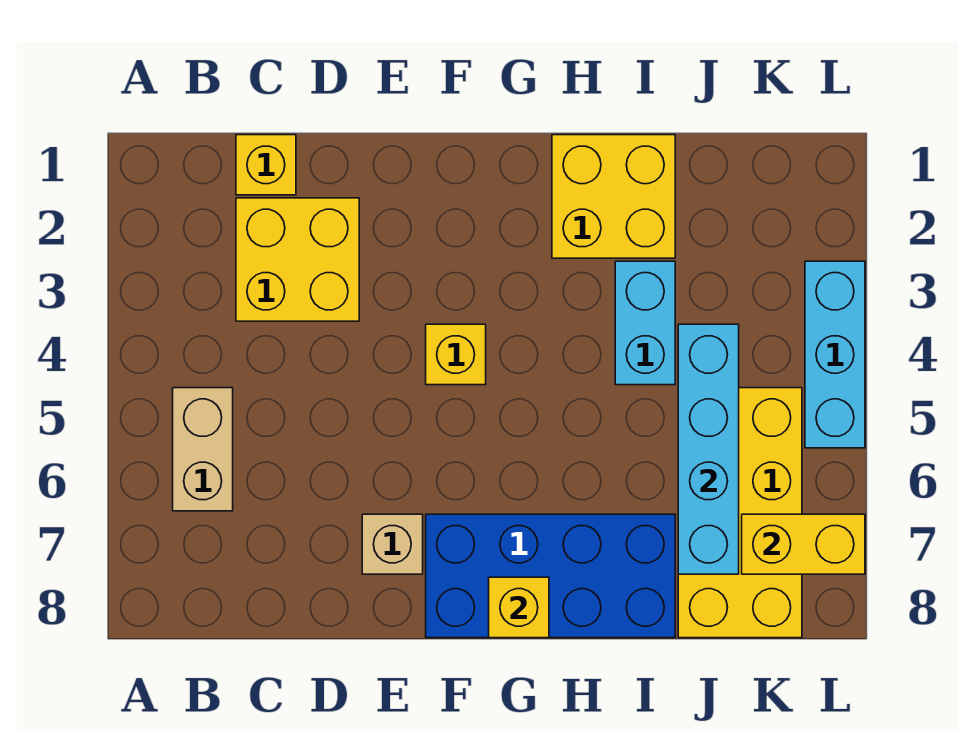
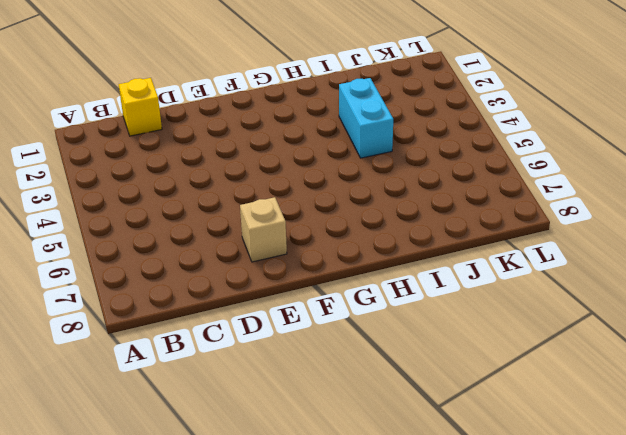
none -> tan 1x2 brick [173,388,233,511]
none -> yellow 2x2 brick [236,198,359,321]
none -> yellow 1x1 brick [426,324,486,385]

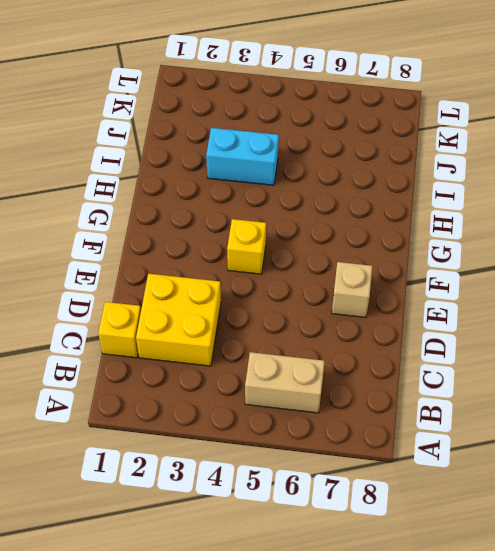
none -> blue 2x4 brick [426,514,675,638]
none -> yellow 2x2 brick [552,135,675,258]
none -> yellow 2x4 brick [678,388,802,638]

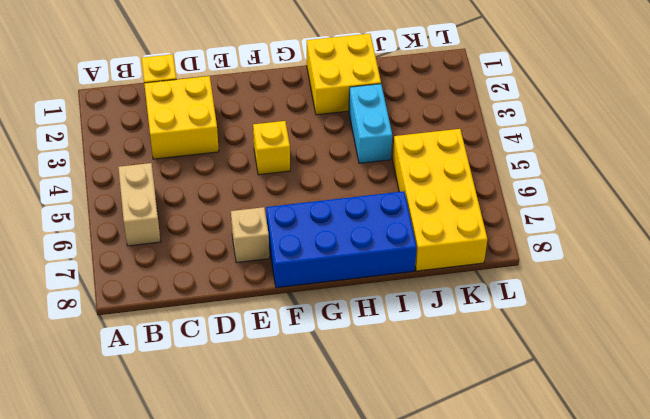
none -> cyan 1x3 brick [805,261,865,448]
none -> yellow 1x1 brick [489,577,549,638]
none -> cyan 1x4 brick [678,324,739,574]

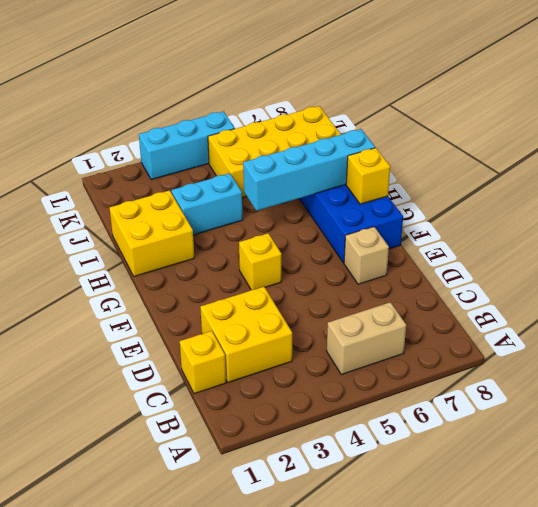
cyan 1x4 brick [243,129,375,211] -> cyan 1x4 brick moved to [678,324,739,574]
none -> yellow 1x2 brick [742,514,865,574]

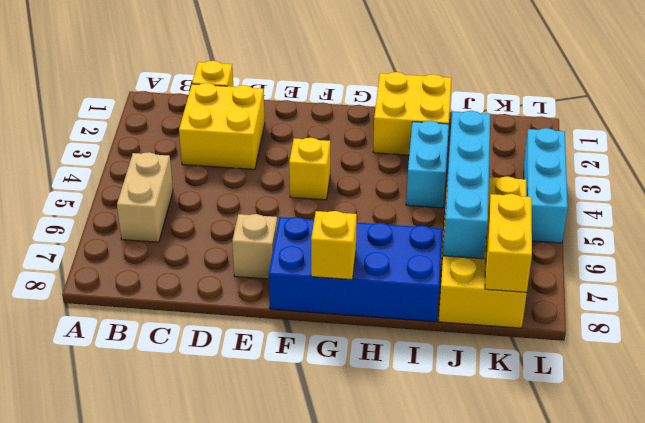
yellow 1x2 brick [485,194,532,293] -> yellow 1x2 brick turned to [742,514,865,574]

